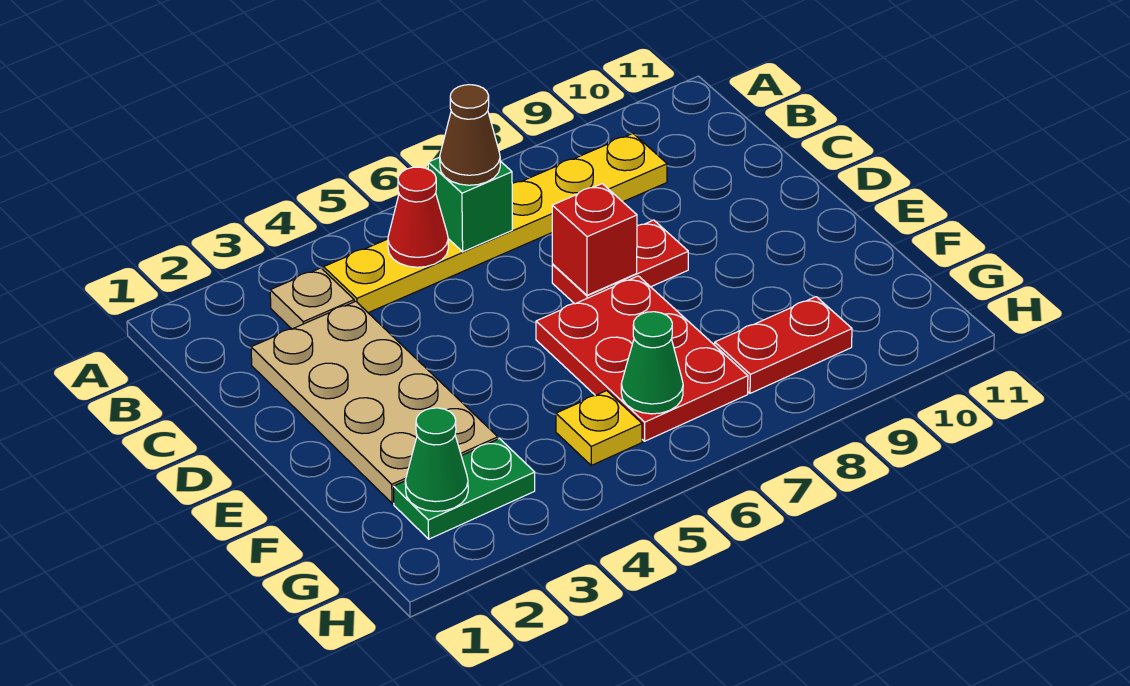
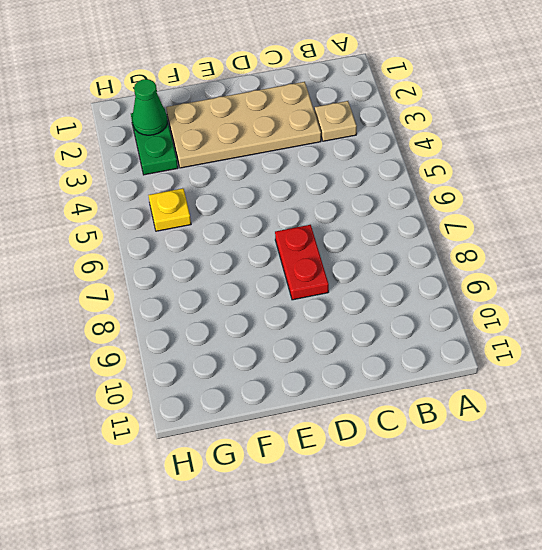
none -> yellow 1x6 plate [324,134,667,313]
none -> red 2x3 plate [536,276,748,441]
none -> red 1x2 plate [715,297,852,393]

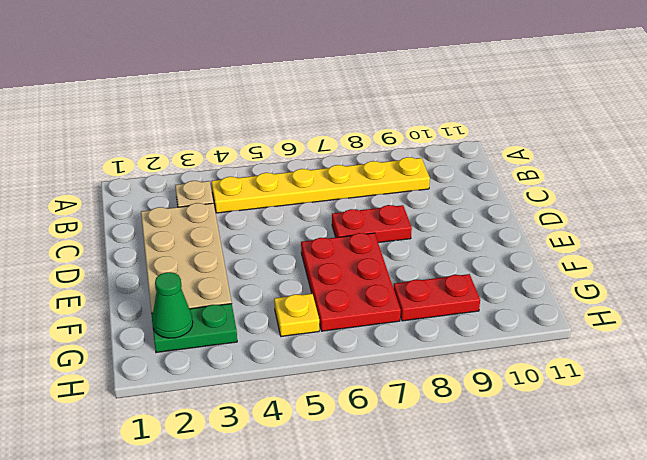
none -> red 1x1 cone [388,167,448,267]
none -> green 1x1 brick [428,157,512,252]
none -> red 1x1 brick [552,184,637,295]

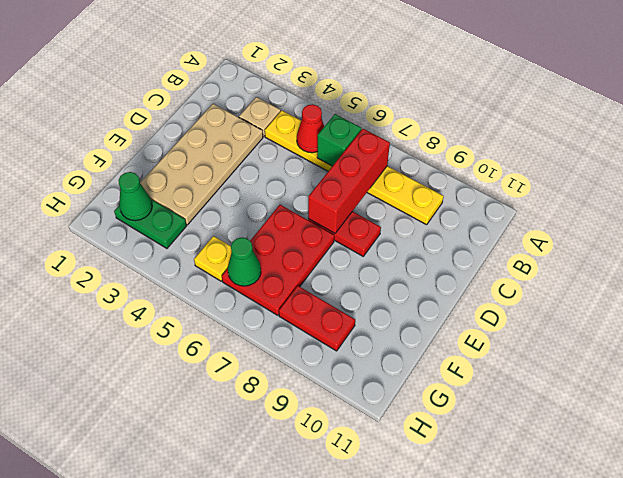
red 1x3 brick [308,129,390,233] -> red 1x1 brick [552,184,637,295]
none -> brown 1x1 cone [440,85,500,185]

